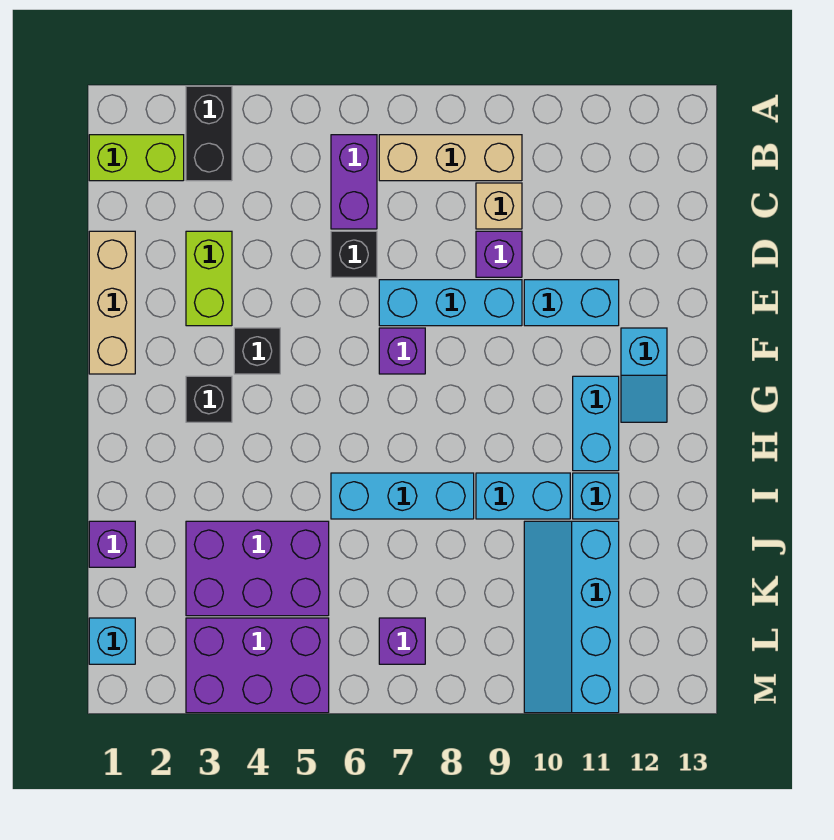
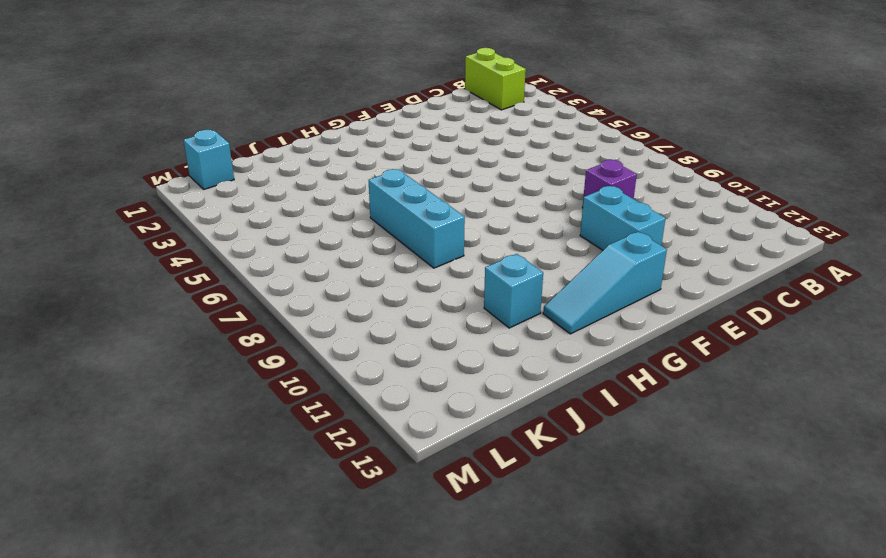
cyan 1x3 slope [543,232,667,334] -> cyan 1x2 slope [621,328,667,422]
none -> black 1x2 brick [186,86,232,181]
none -> purple 1x2 brick [331,135,377,229]
none -> tan 1x3 brick [379,135,522,181]

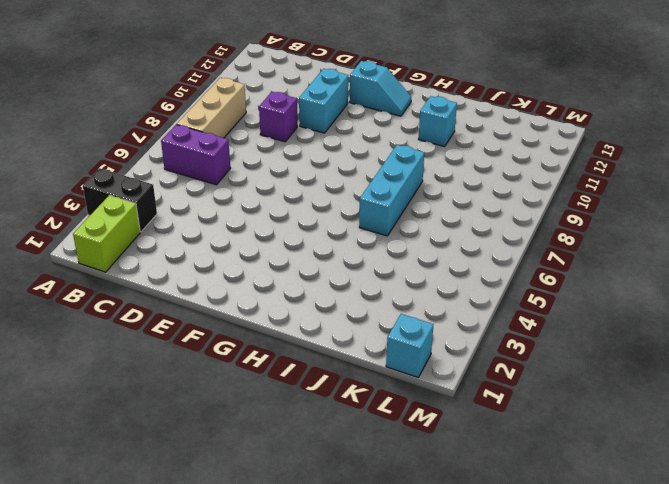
none -> tan 1x1 brick [476,183,522,229]
none -> tan 1x3 brick [89,231,135,374]
none -> lime 1x2 brick [186,231,232,326]

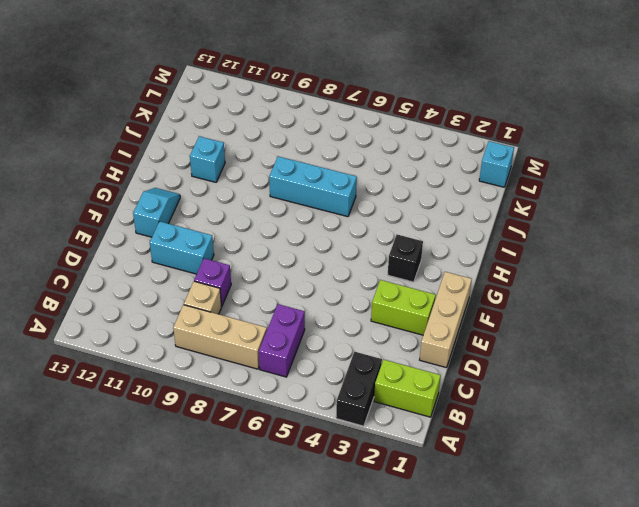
lime 1x2 brick [371,280,435,335] -> lime 1x2 brick turned to [186,231,232,326]
none -> black 1x1 brick [331,231,377,277]
none -> cyan 1x3 brick [379,280,522,326]
none -> black 1x1 brick [234,328,280,374]

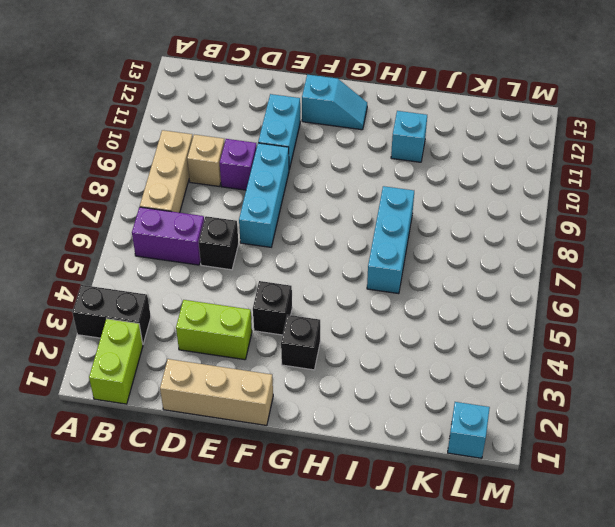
none -> purple 1x1 brick [379,328,425,374]
none -> cyan 1x2 brick [573,376,619,471]
none -> cyan 1x2 brick [476,473,570,519]

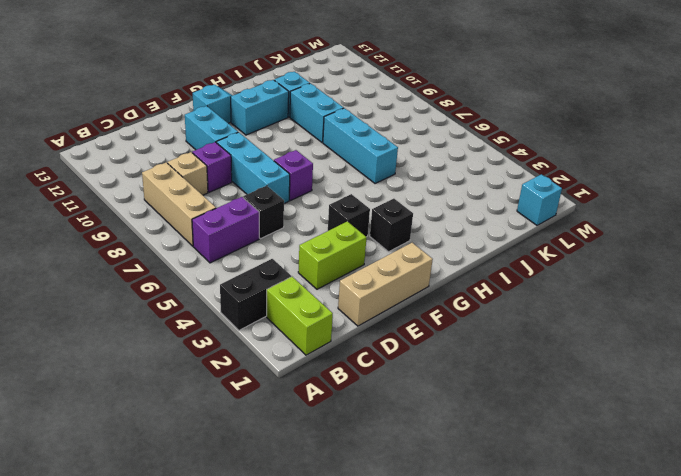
none -> purple 1x1 brick [89,521,135,567]
none -> purple 2x3 brick [186,521,329,616]
none -> cyan 2x4 slope [524,521,619,713]

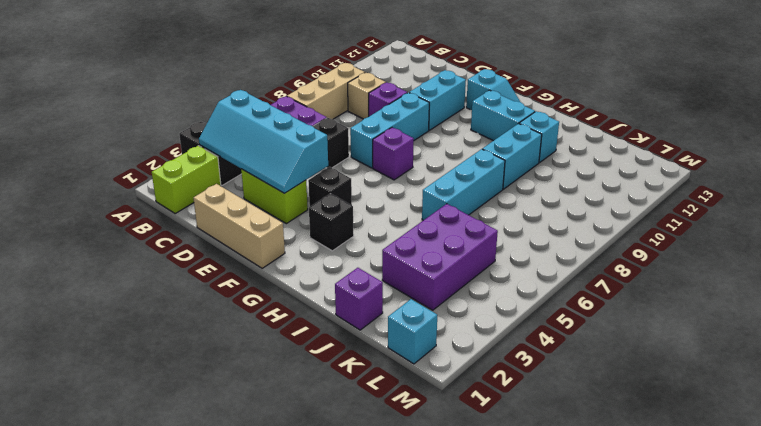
cyan 2x4 slope [199,90,328,193] -> cyan 2x4 slope moved to [524,521,619,713]
none -> purple 2x3 brick [186,618,329,713]
none -> purple 1x1 brick [379,618,425,664]

